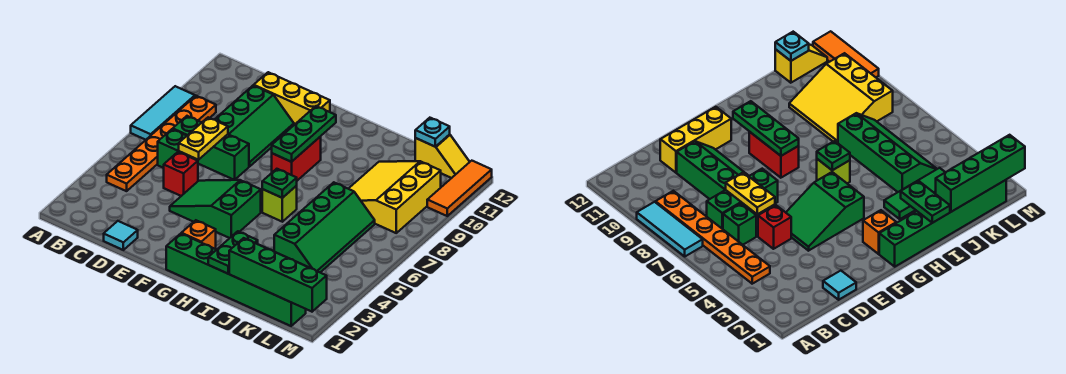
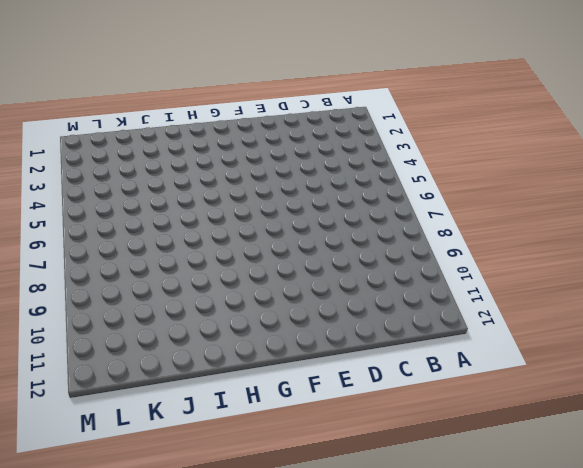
none -> cyan 1x3 tile [131,86,195,140]
none -> orange 1x6 plate [107,96,216,191]
none -> green 1x1 brick [158,129,192,168]

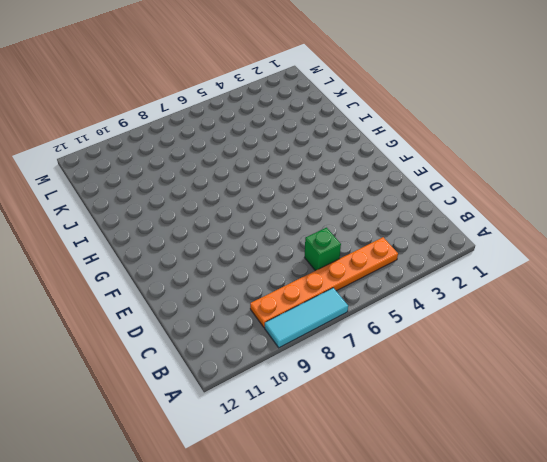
none -> green 1x3 brick [173,116,249,180]
none -> cyan 1x1 tile [104,221,138,250]
none -> red 1x1 brick [164,152,198,196]

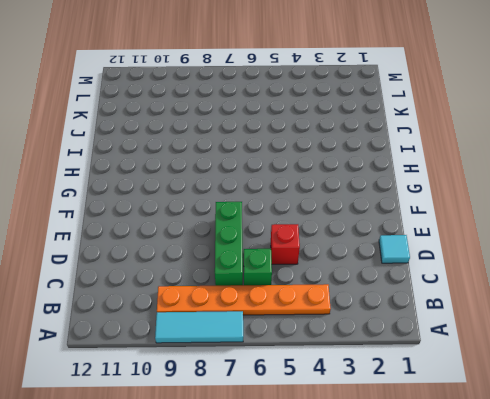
none -> green 2x3 slope [214,85,294,167]
none -> yellow 1x3 brick [254,72,330,125]
none -> green 2x3 slope [170,180,261,238]

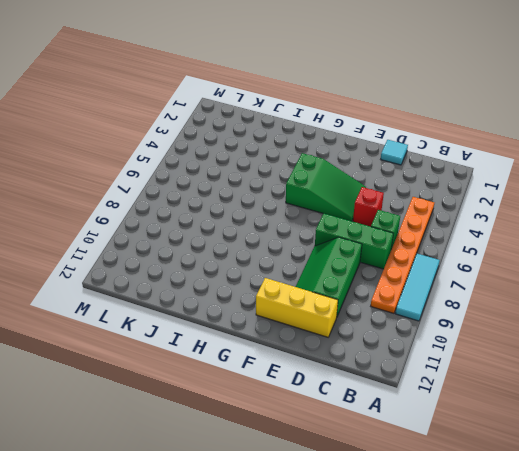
none -> green 1x6 brick [166,234,306,326]
none -> orange 1x1 brick [181,220,216,249]
none -> red 1x2 brick [272,137,321,181]

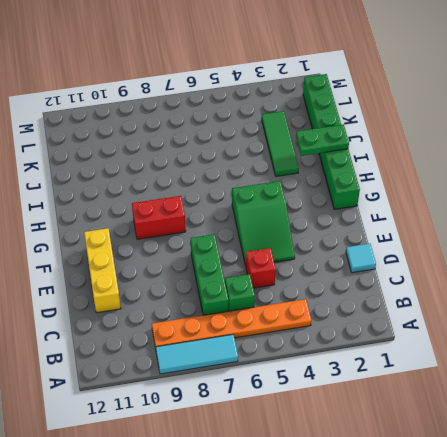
none -> green 2x3 slope [214,85,294,167]
none -> orange 1x1 brick [181,220,216,249]
none -> lime 1x1 brick [262,186,297,222]

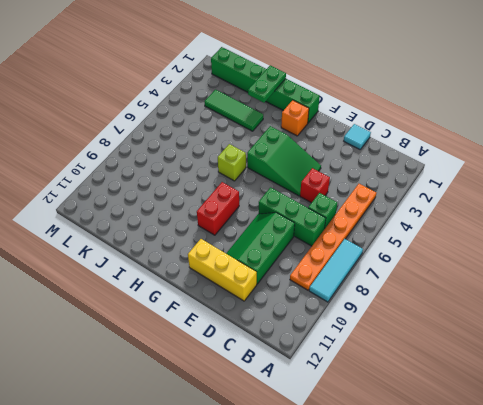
none -> green 2x4 slope [274,182,375,272]
none -> yellow 3x3 slope [349,161,441,233]
none -> yellow 1x2 slope [415,134,469,178]

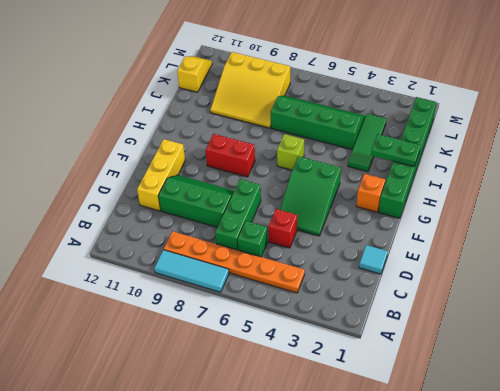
none -> orange 1x3 tile [427,161,492,216]
none -> yellow 1x2 plate [179,117,228,160]
none -> green 1x3 plate [272,106,336,162]

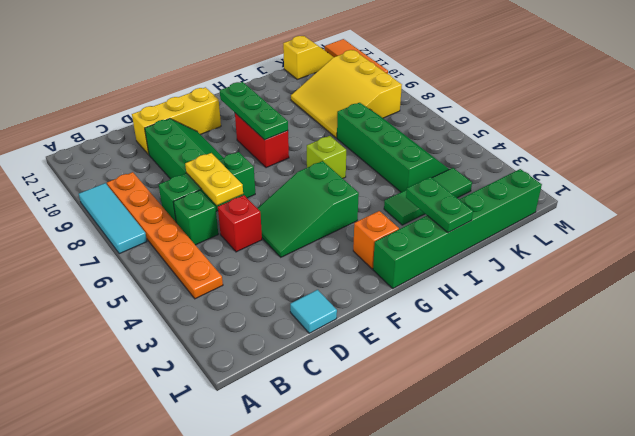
none -> green 1x1 plate [262,169,297,198]
none -> green 1x4 brick [229,238,327,312]
none -> cyan 1x1 plate [415,118,450,147]

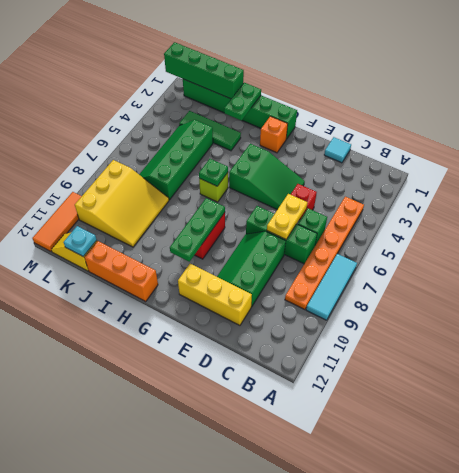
orange 1x3 brick [85,241,158,301] -> none

